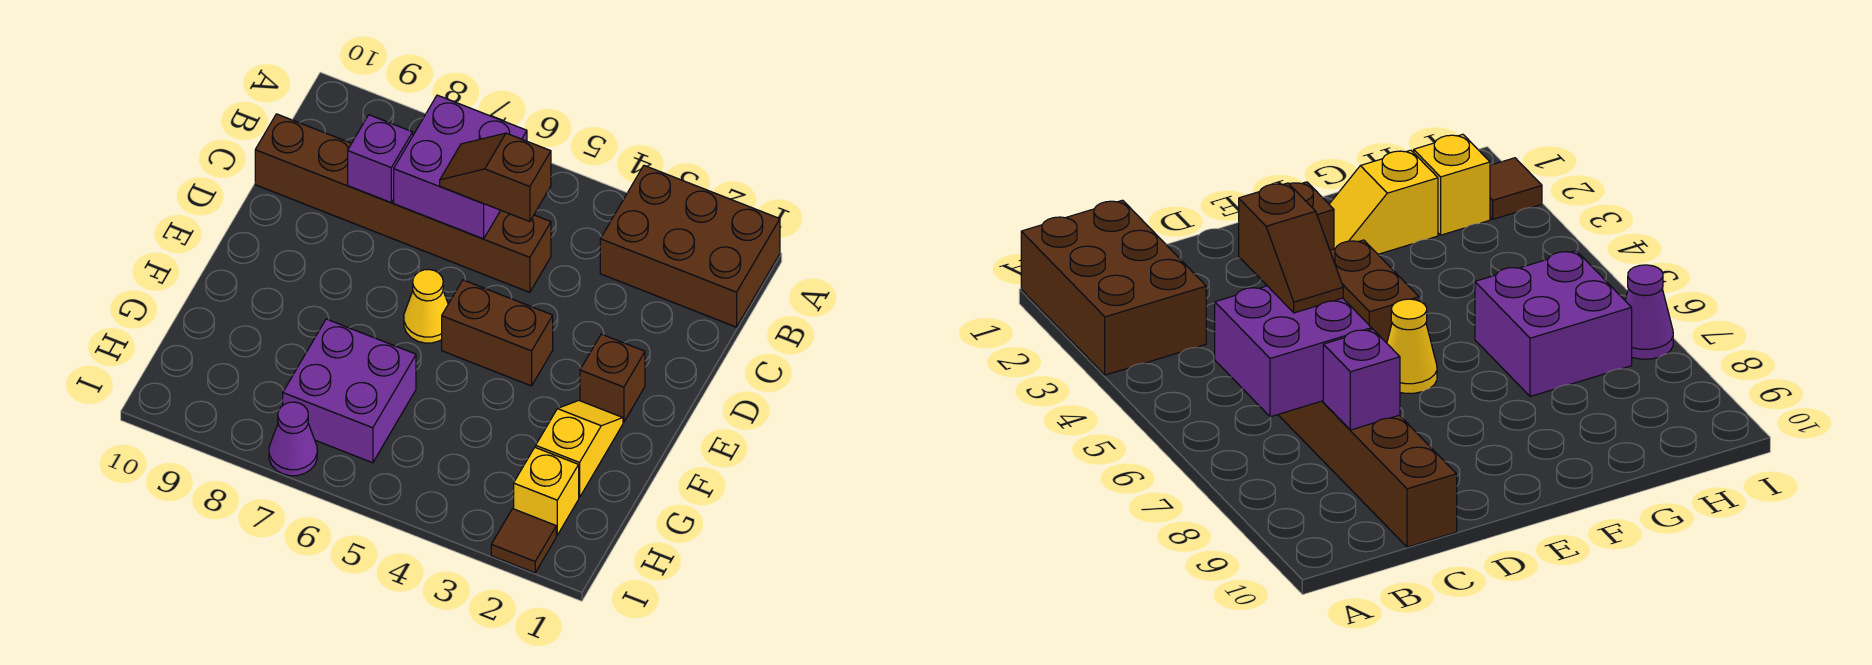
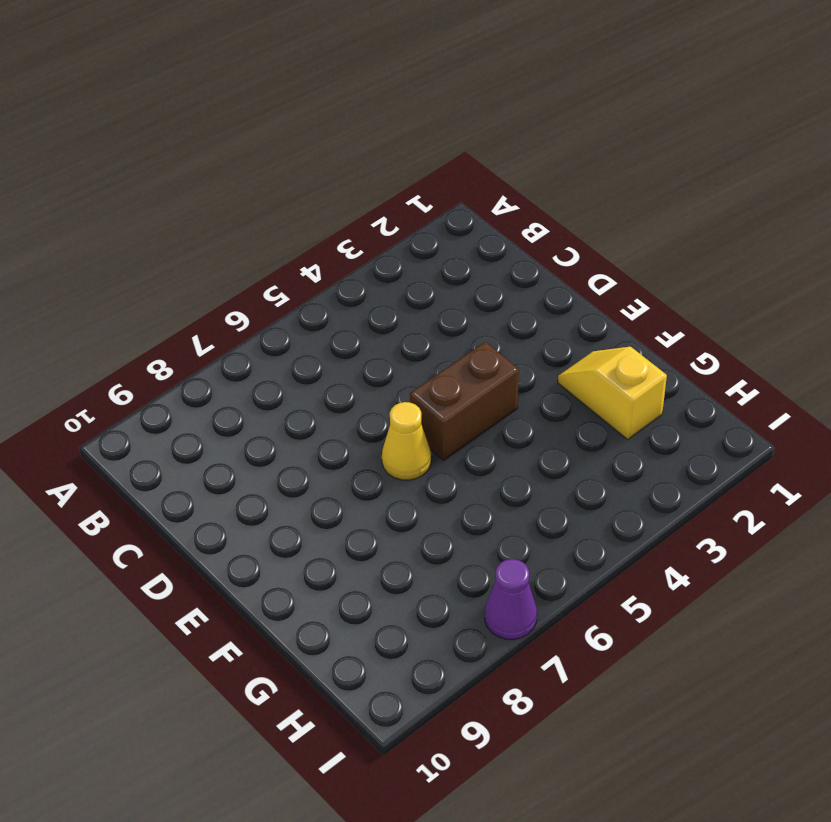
none -> brown 2x3 brick [600,166,780,327]
none -> brown 1x6 brick [255,114,551,292]
none -> brown 1x1 brick [580,334,645,422]

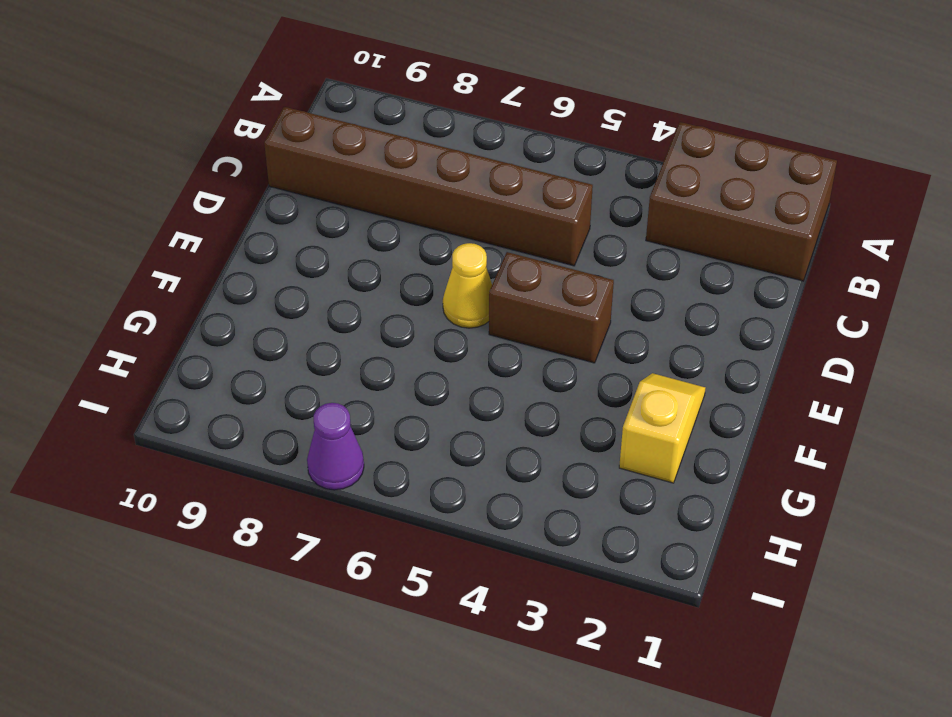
none -> brown 1x1 brick [580,334,645,422]
none -> purple 2x2 brick [283,319,416,463]
none -> yellow 1x1 brick [514,447,579,535]

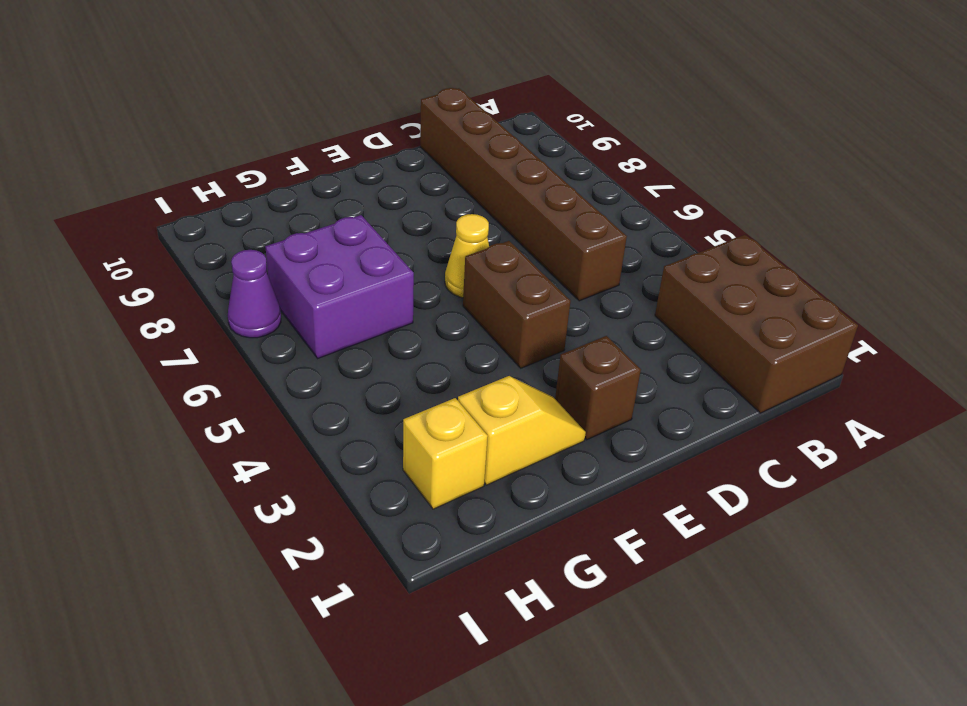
none -> brown 1x1 tile [491,509,556,573]
none -> purple 2x2 brick [394,95,527,239]
none -> purple 1x1 brick [348,115,413,203]

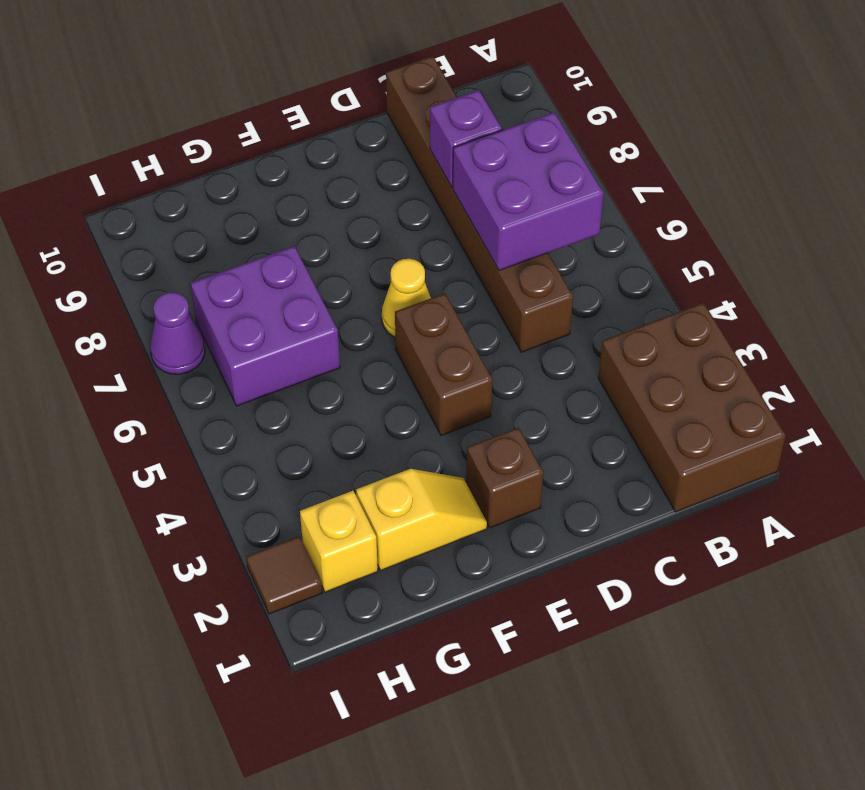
none -> brown 1x2 slope [440,133,551,222]

